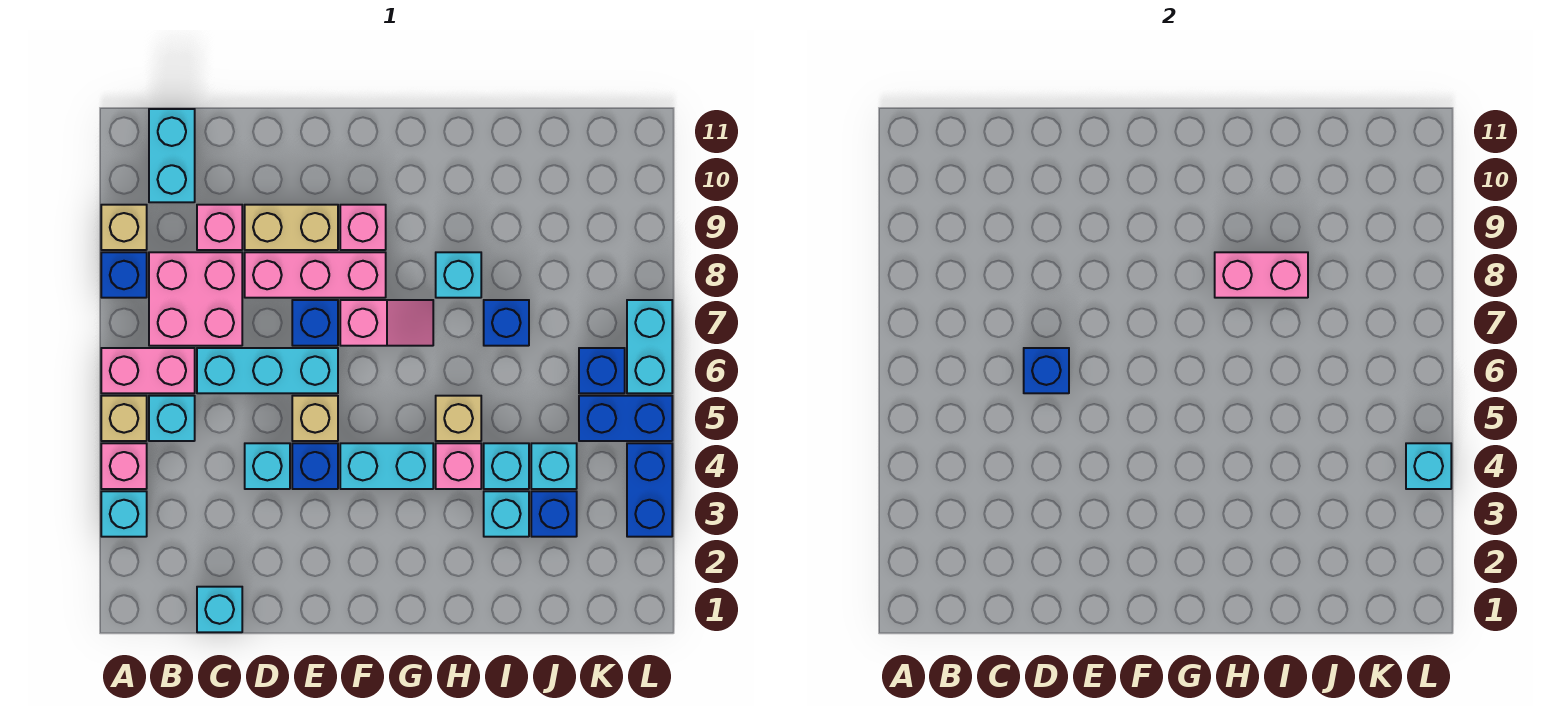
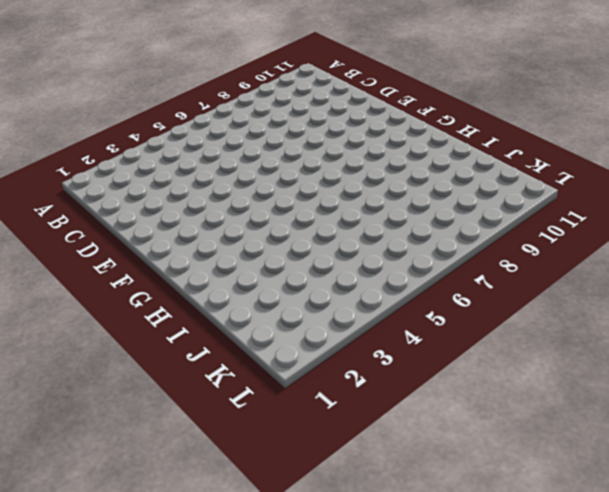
none -> cyan 1x1 brick [101,491,147,537]
none -> pink 1x1 brick [101,443,147,489]
none -> tan 1x1 brick [101,396,147,441]
none -> pink 1x2 brick [101,348,195,393]

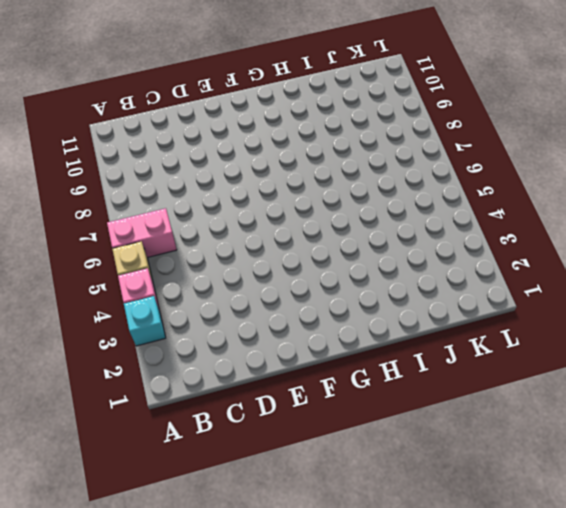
none -> blue 1x1 brick [101,252,147,298]
none -> tan 1x1 brick [101,205,147,250]
none -> cyan 1x1 brick [149,396,195,441]
none -> pink 2x2 brick [149,252,242,346]

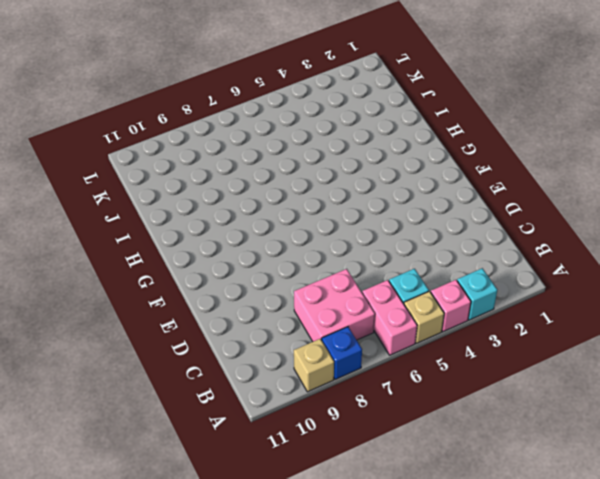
none -> cyan 1x2 brick [149,109,195,202]
none -> cyan 1x1 brick [197,587,242,632]
none -> cyan 1x3 brick [197,348,338,393]
none -> pink 1x1 brick [197,205,242,250]

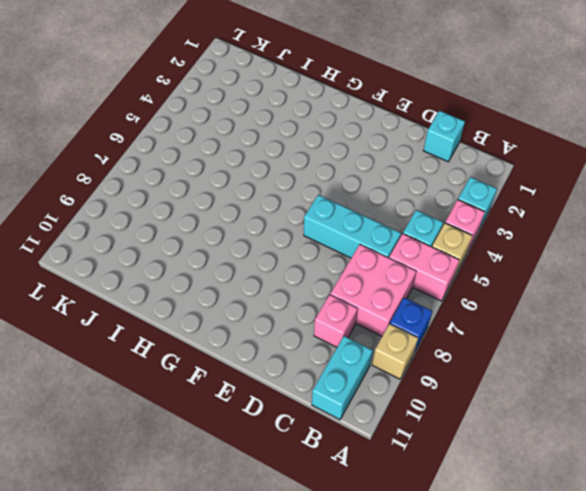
none -> cyan 1x1 brick [245,443,290,489]
none -> pink 1x3 brick [245,252,386,298]
none -> tan 1x2 brick [245,205,338,250]
none -> blue 1x1 brick [292,443,338,489]

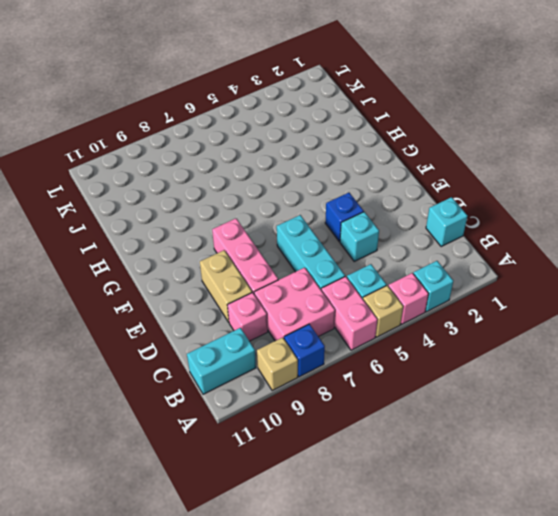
none -> tan 1x1 brick [292,396,338,441]
none -> blue 1x1 brick [292,300,338,346]
none -> cyan 1x2 brick [340,443,433,489]
none -> pink 1x2 slope [340,300,433,346]

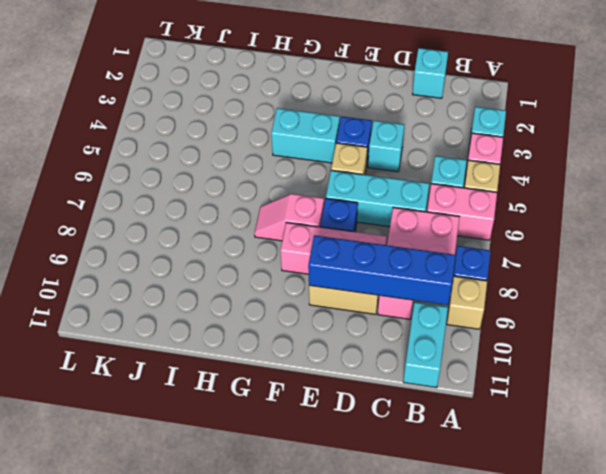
blue 1x4 brick [308,235,456,305] -> none
none -> pink 1x1 brick [340,205,386,250]
none -> pink 1x1 brick [436,443,481,489]
none -> tan 1x1 brick [436,396,481,441]
none -> cyan 1x1 brick [436,252,481,298]

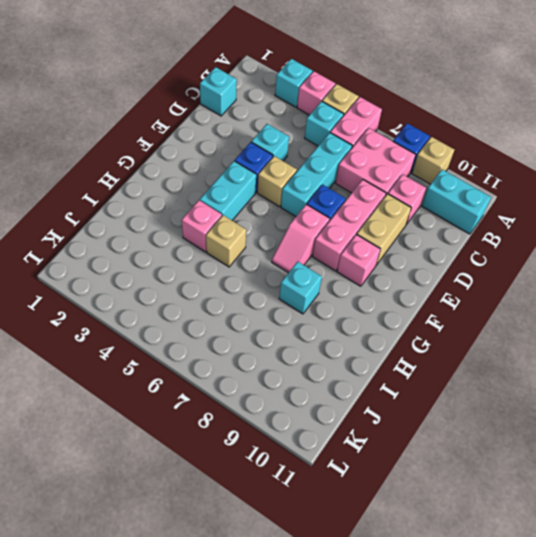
none -> cyan 1x1 brick [484,491,529,537]
none -> cyan 1x1 brick [484,443,529,489]
none -> blue 1x1 brick [484,300,529,346]
none -> blue 1x1 brick [531,491,577,537]

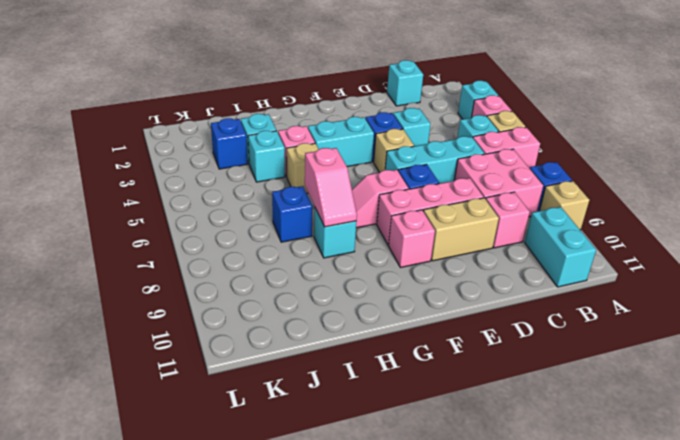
pink 1x2 slope [305,148,357,227] -> pink 1x2 brick [1215,252,1308,298]
none -> cyan 1x1 brick [531,443,577,489]
none -> blue 1x2 brick [579,396,672,441]
none -> blue 1x1 brick [579,348,625,393]
none -> blue 1x2 brick [627,443,672,537]

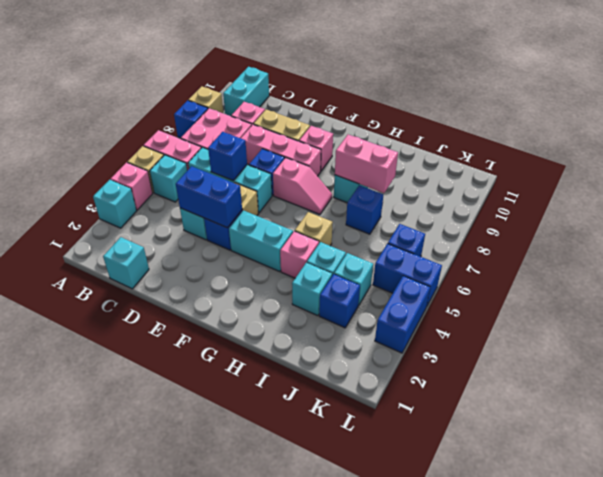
blue 1x2 brick [176,166,242,228] -> none
none -> cyan 1x2 brick [627,300,672,393]
none -> cyan 1x1 brick [1406,443,1451,489]

